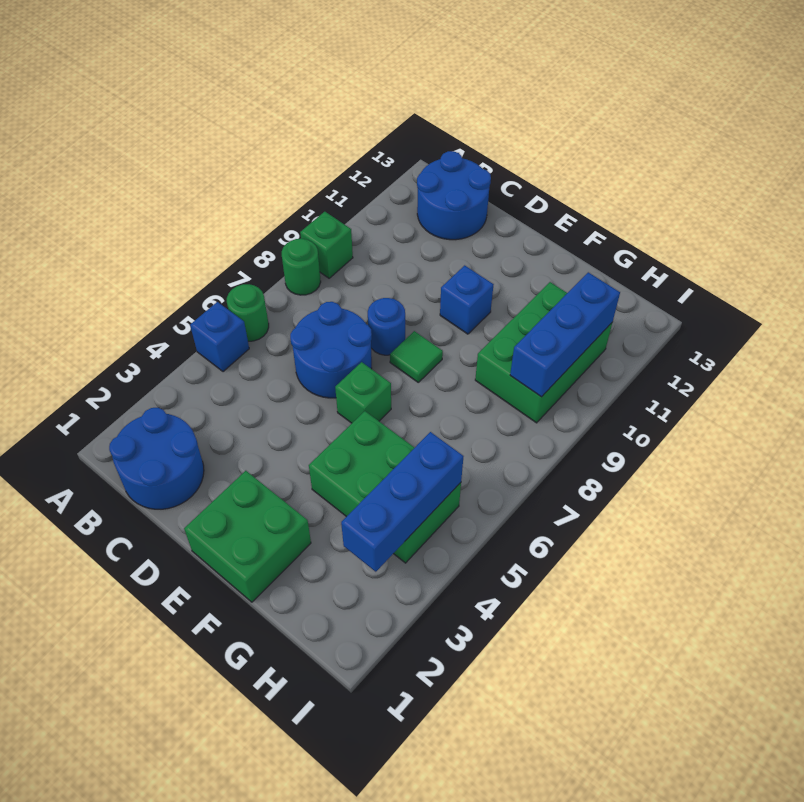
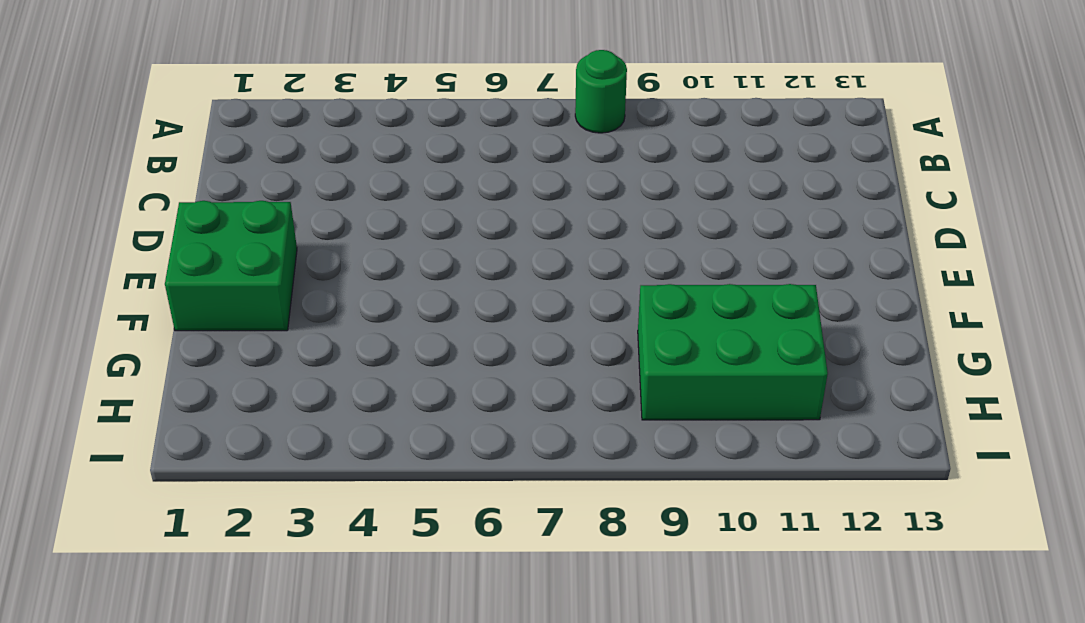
none -> blue 1x1 brick [190,302,249,372]
none -> green 1x1 round brick [227,284,269,341]
none -> green 1x1 brick [300,212,353,278]

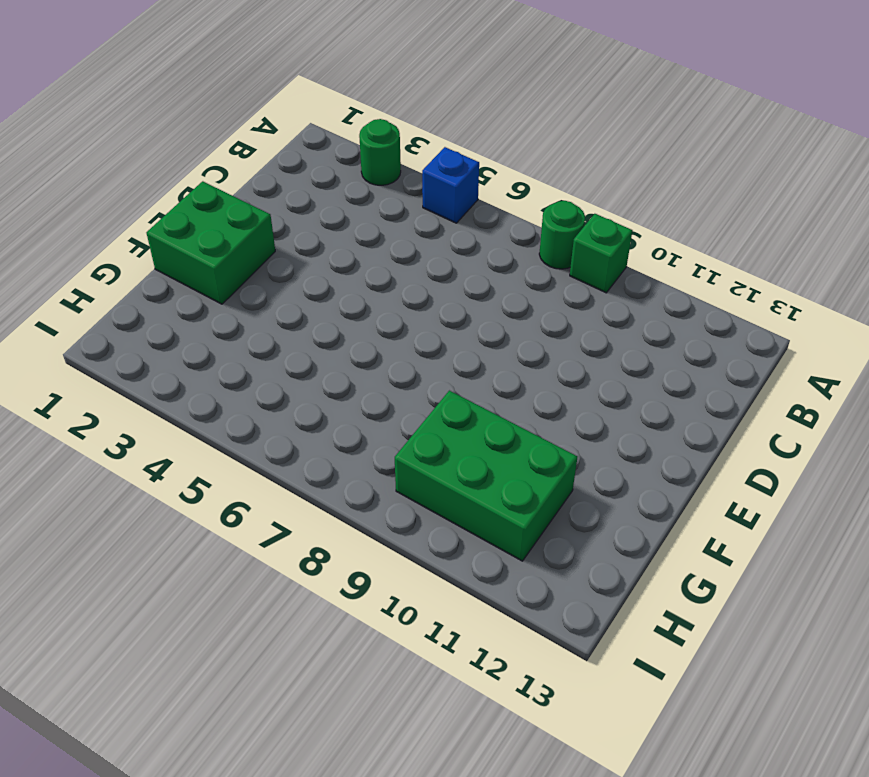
green 1x1 round brick [359,119,401,185] -> green 1x1 round brick moved to [227,284,269,341]
none -> blue 2x2 round brick [109,408,204,509]
none -> blue 2x2 round brick [417,151,491,240]
none -> blue 2x2 round brick [290,302,372,398]

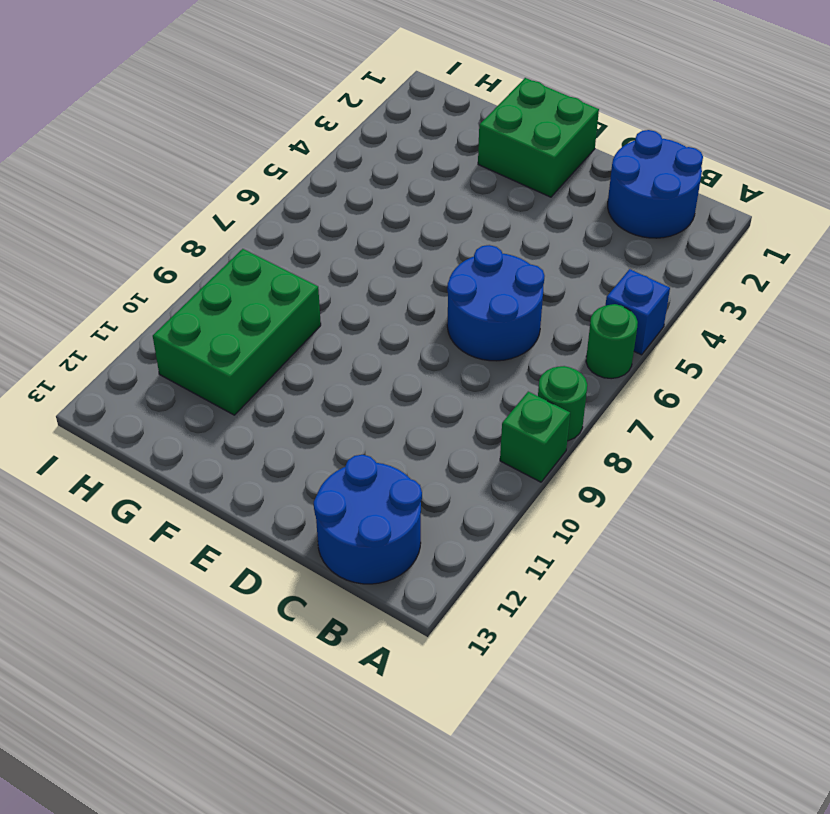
none -> blue 1x1 round brick [368,298,405,355]
none -> green 1x1 brick [335,362,391,423]
none -> green 1x1 tile [390,331,443,382]

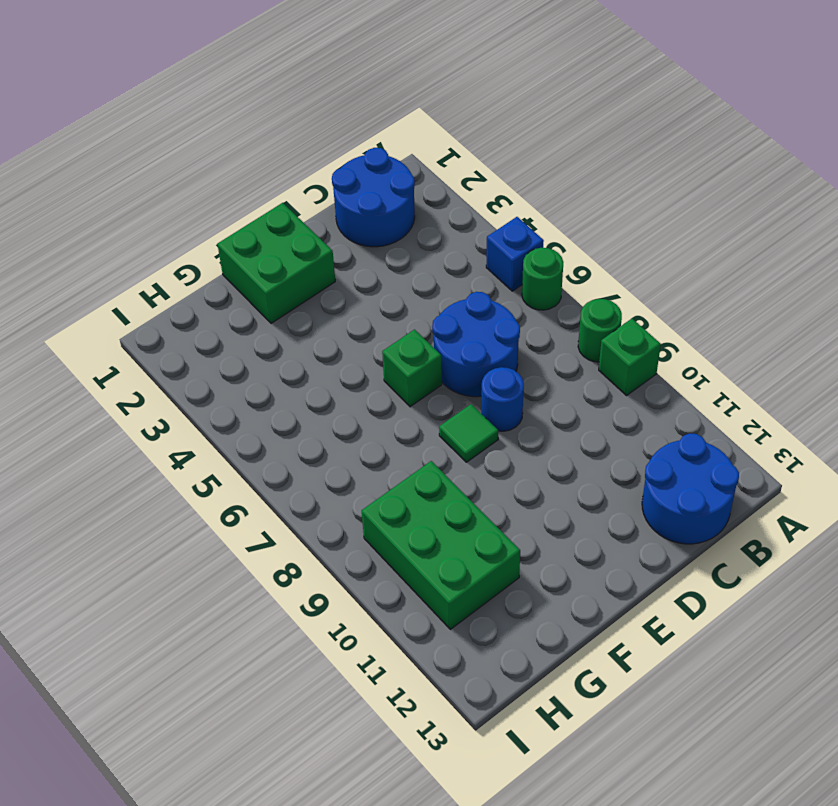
none -> blue 1x1 brick [440,265,494,334]
none -> green 2x3 brick [309,411,461,563]
none -> blue 1x3 brick [341,432,464,572]

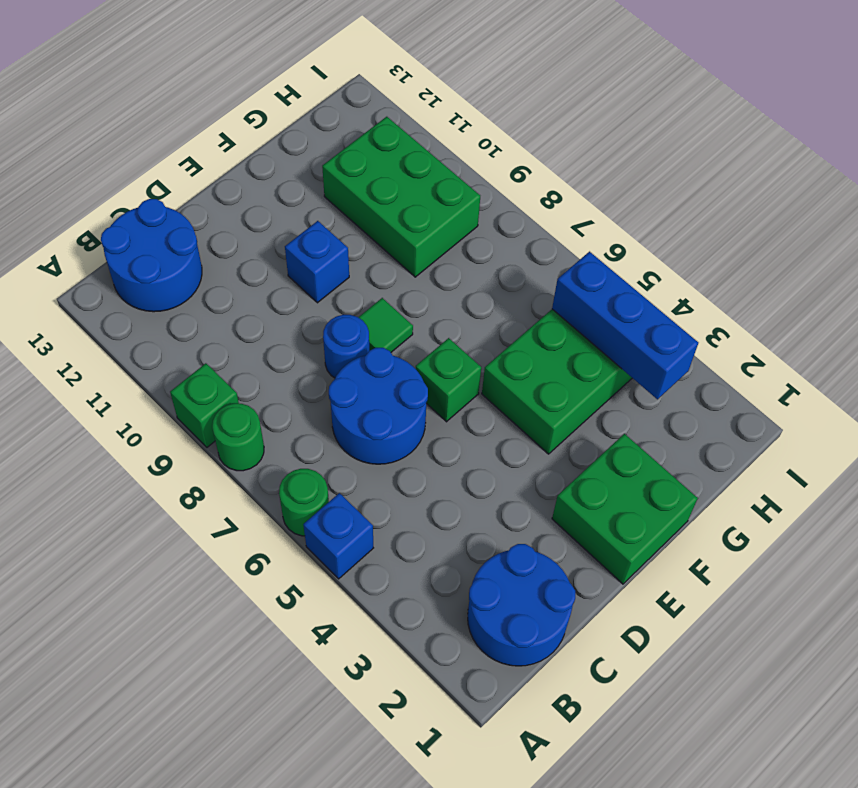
none -> blue 1x3 brick [510,272,620,397]

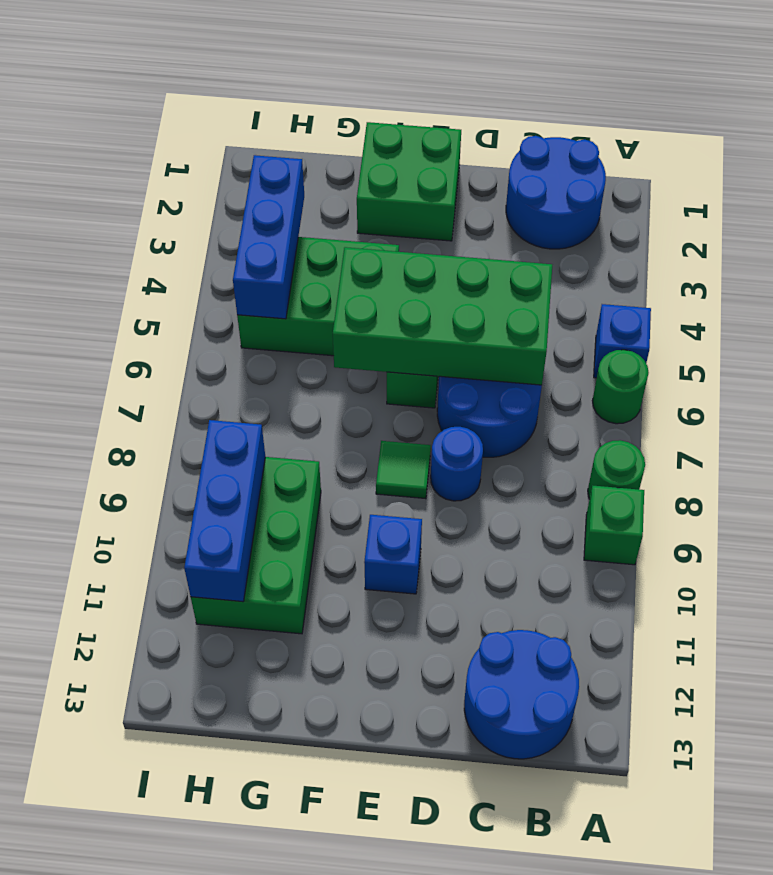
green 2x4 brick [333,247,552,385] -> none

